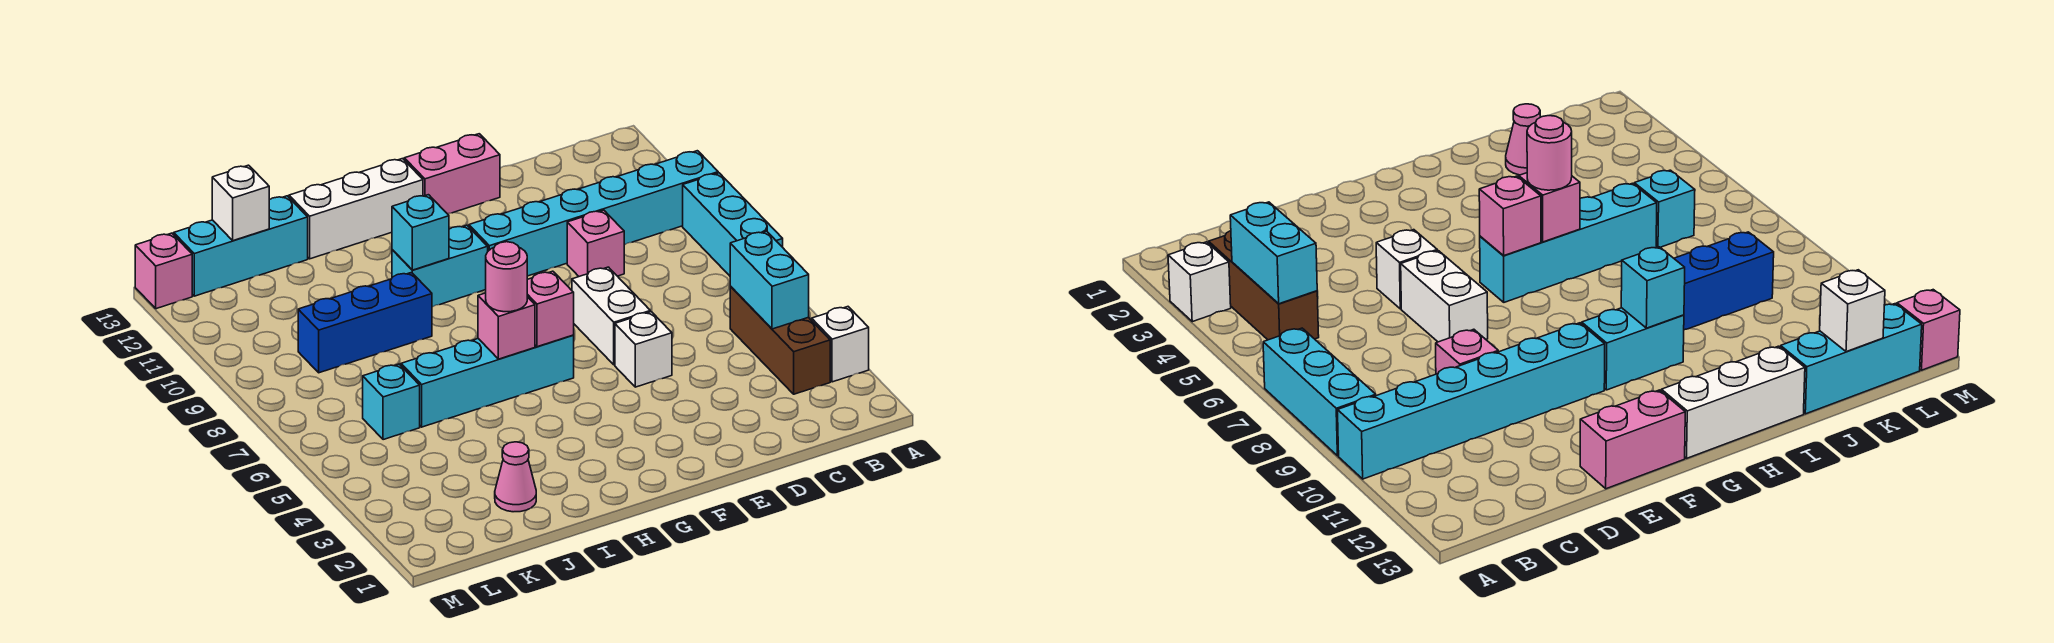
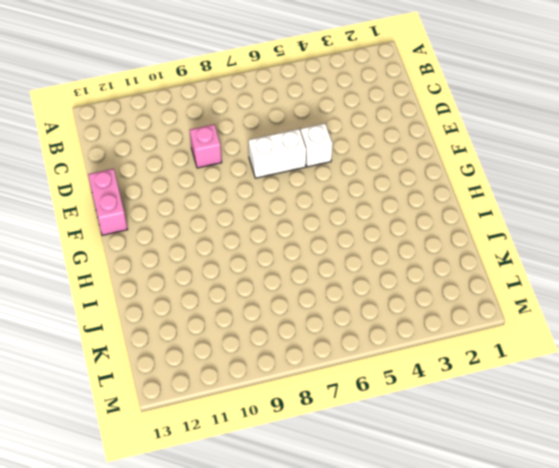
none -> white 1x1 brick [812,307,869,382]
none -> cyan 1x3 brick [683,173,783,276]
none -> cyan 1x6 brick [469,151,718,276]

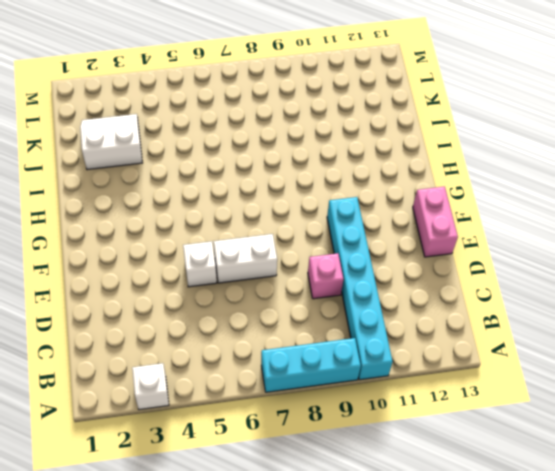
white 2x2 slope [80,114,142,170] -> pink 1x1 cone [495,442,536,512]
none -> brown 1x3 brick [730,286,830,394]
none -> cyan 1x4 brick [401,335,574,427]
none -> cyan 1x2 brick [392,225,488,307]

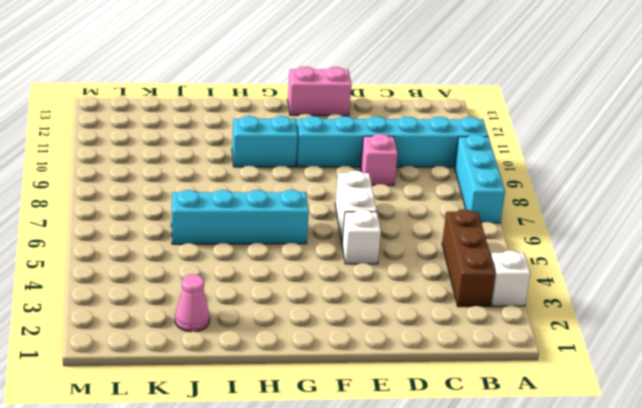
none -> white 1x3 brick [289,159,423,259]
none -> blue 1x3 brick [298,273,432,373]
none -> cyan 1x3 brick [174,196,308,296]

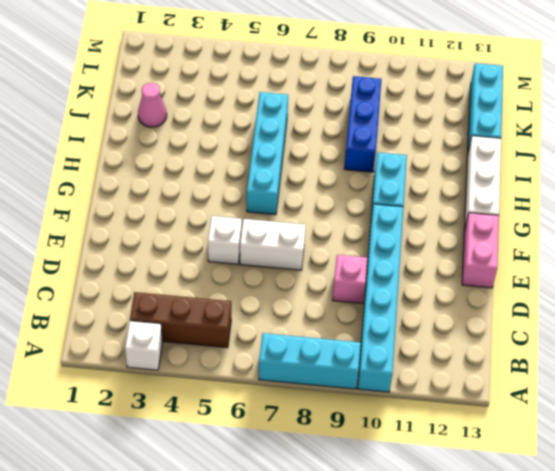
none -> cyan 1x1 brick [363,364,420,440]
none -> pink 1x1 brick [135,233,192,309]
none -> cyan 1x2 brick [730,231,809,329]

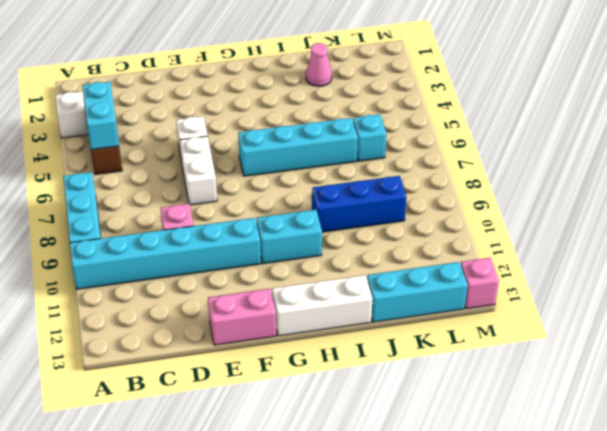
none -> pink 1x1 brick [527,271,574,347]
none -> pink 1x1 brick [478,293,535,359]
none -> cyan 1x1 brick [392,195,449,270]

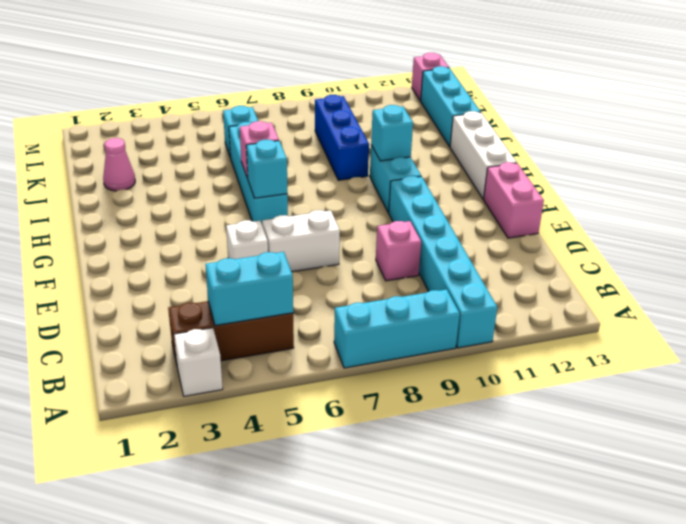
cyan 1x1 brick [246,140,287,198] -> pink 1x1 brick [527,271,574,347]
none -> white 1x1 brick [212,165,269,241]
none -> pink 1x1 round brick [486,242,527,312]

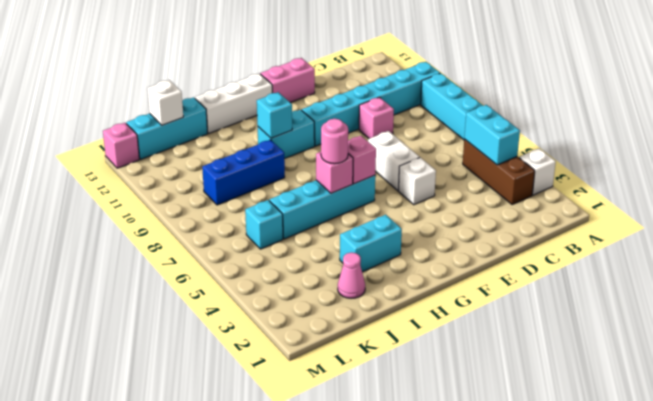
cyan 1x2 brick [340,215,402,272] -> none

